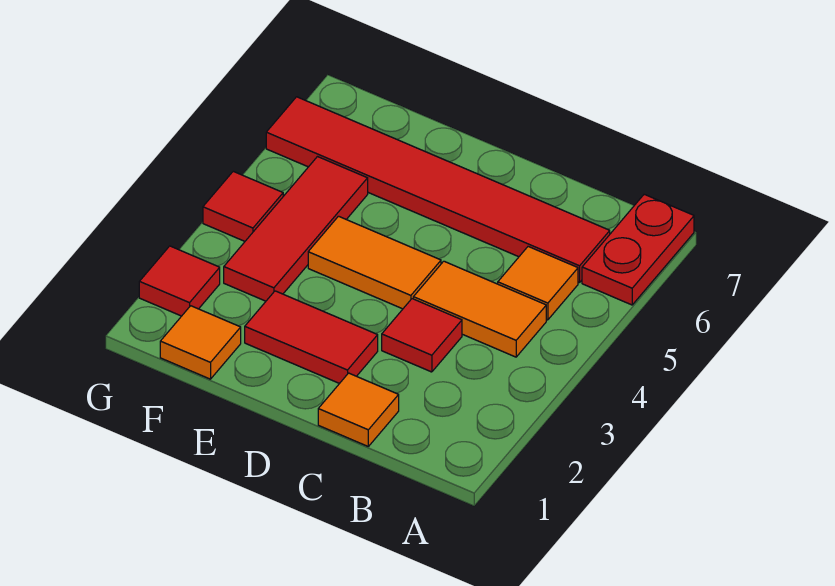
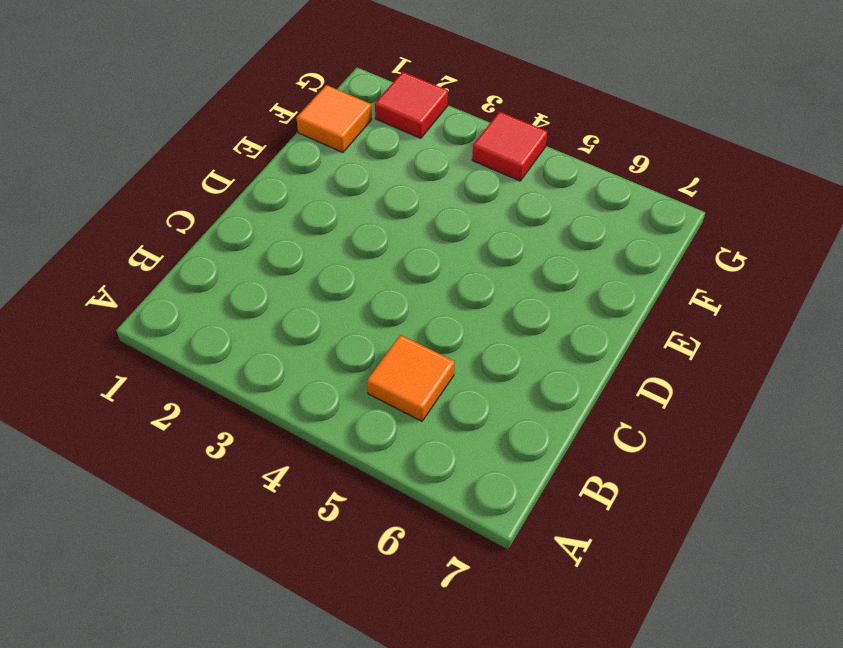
none -> red 1x2 plate [582,194,694,305]
none -> orange 1x2 tile [413,261,546,357]
none -> red 1x6 tile [266,97,610,283]

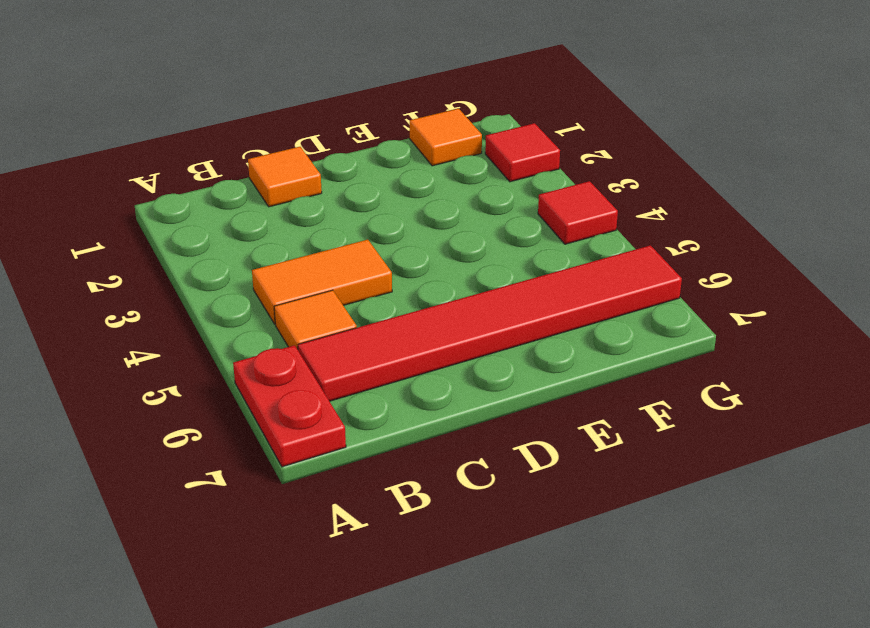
none -> red 1x1 tile [382,299,462,372]
none -> red 1x2 tile [245,291,378,384]
none -> orange 1x2 tile [308,216,441,309]

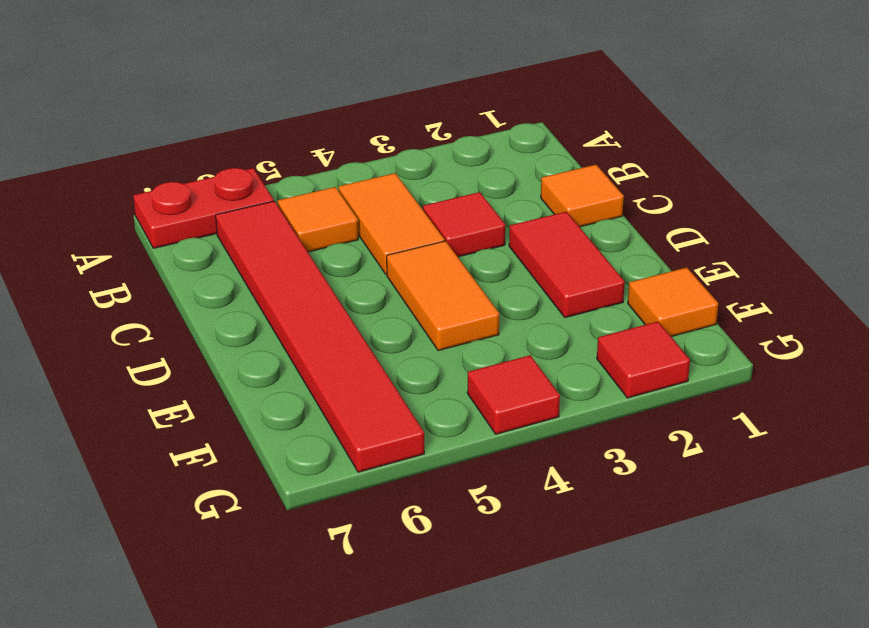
none -> red 1x3 tile [224,157,368,301]

